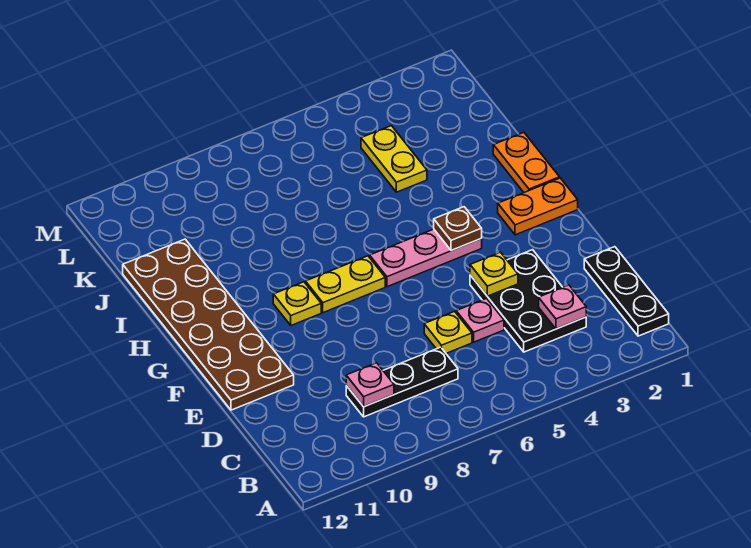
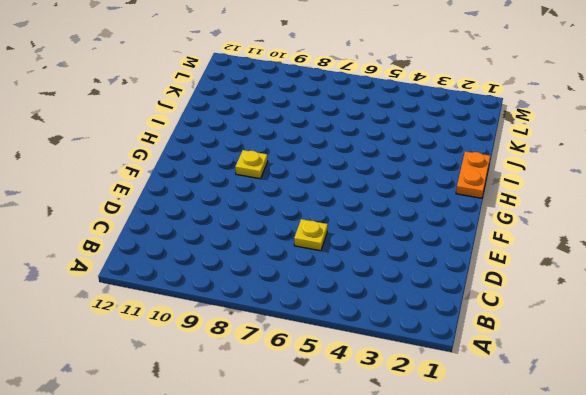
none -> black 1x3 plate [584,247,669,336]
none -> black 2x3 plate [470,250,586,352]
none -> black 1x3 plate [346,347,458,417]

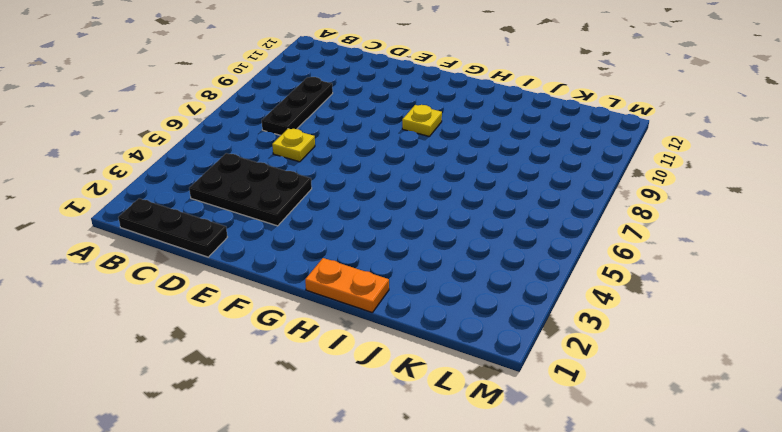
none -> pink 1x1 plate [456,298,504,342]
none -> brown 2x6 plate [123,239,294,410]
none -> orange 1x2 plate [498,178,578,235]

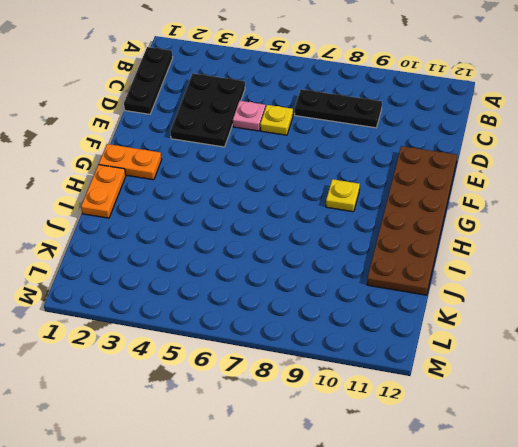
none -> pink 1x3 plate [370,229,482,287]
none -> yellow 1x2 plate [306,256,385,313]
none -> yellow 1x2 plate [361,126,427,192]

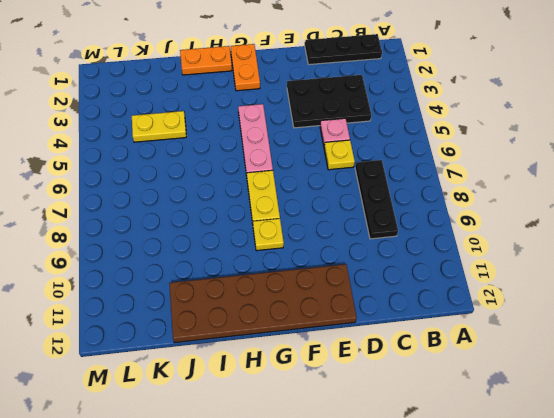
none -> pink 1x1 plate [539,285,586,329]
none -> pink 1x1 plate [346,363,394,407]
none -> yellow 1x1 plate [470,252,518,296]

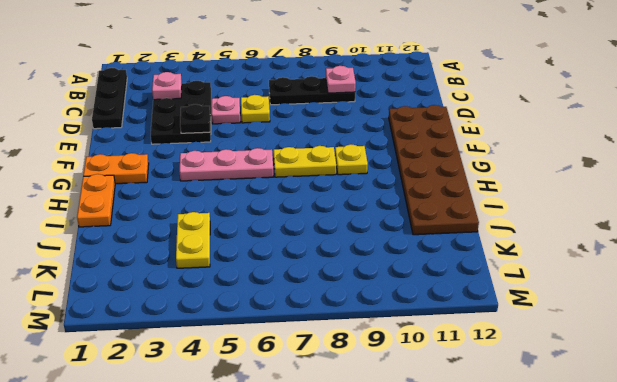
black 1x1 plate [180,104,210,133] -> yellow 1x1 plate [470,252,518,296]
none -> brown 1x1 plate [434,207,482,251]

